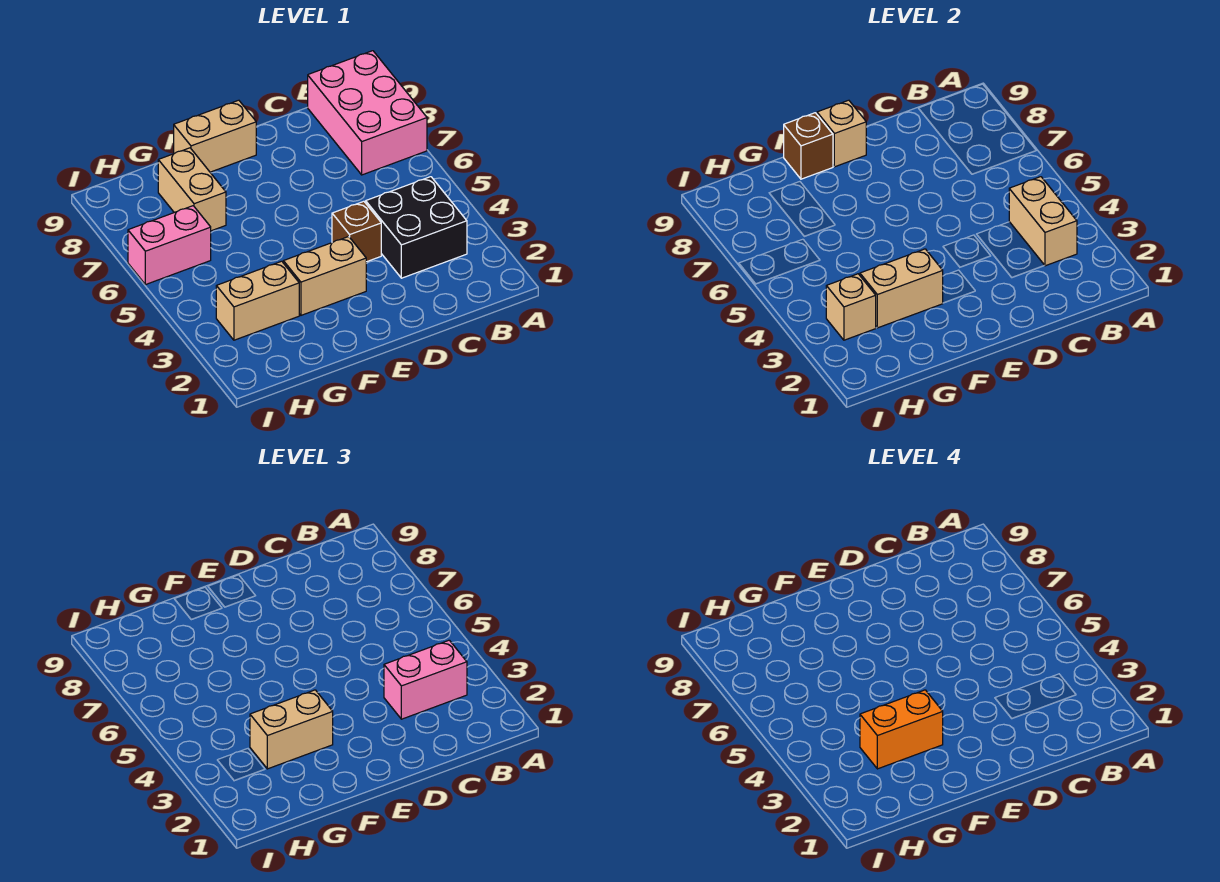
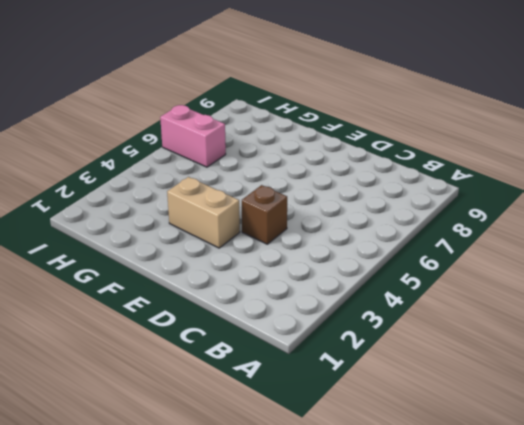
none -> pink 2x3 brick [308,51,427,175]
none -> black 2x2 brick [366,177,467,278]
none -> tan 1x2 brick [174,100,256,172]

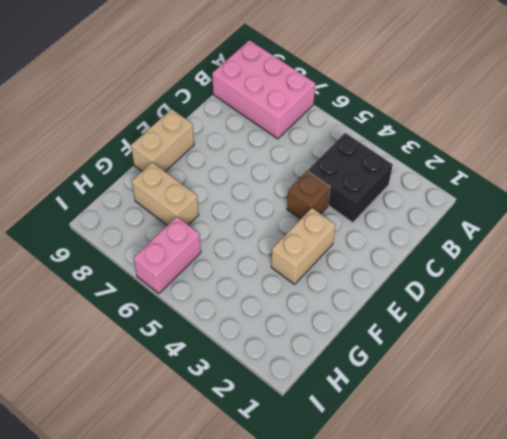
none -> tan 1x2 brick [216,261,299,340]
none -> tan 1x2 brick [1009,177,1077,266]
none -> tan 1x1 brick [817,100,866,167]

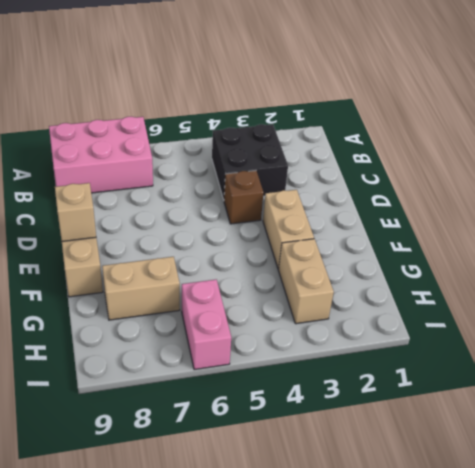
none -> tan 1x2 brick [1009,177,1077,266]
none -> tan 1x2 brick [860,249,943,328]
none -> brown 1x1 brick [784,113,833,179]

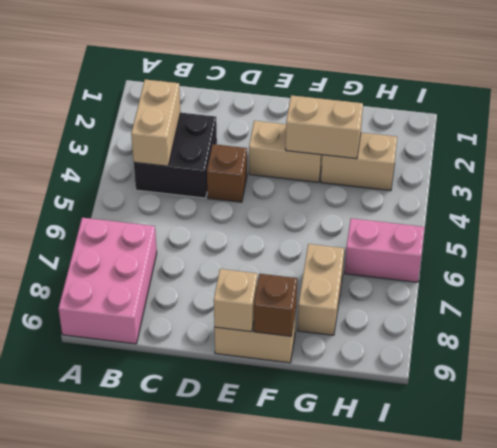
none -> tan 1x1 brick [826,274,876,340]
none -> pink 1x2 brick [384,640,467,719]
none -> tan 1x2 brick [250,690,333,769]

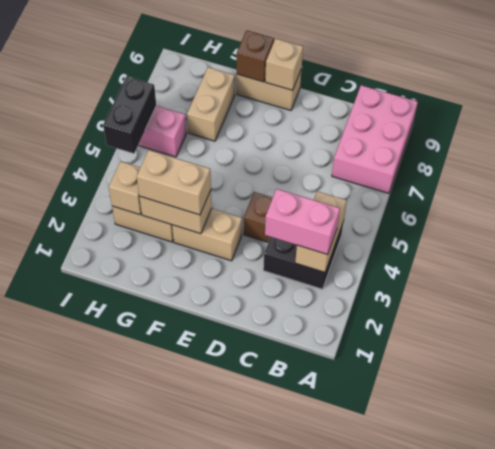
black 1x2 brick [103,76,156,154] -> none
none -> orange 1x2 brick [860,690,943,769]

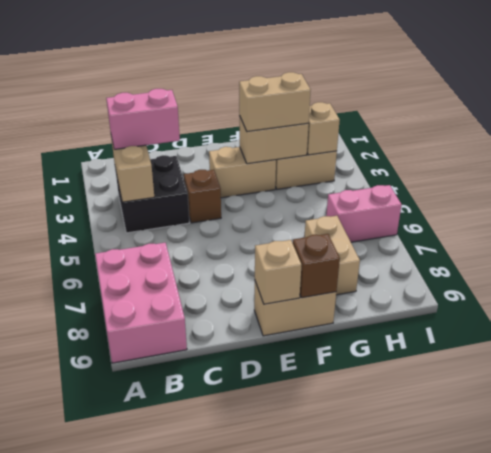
none -> orange 1x2 brick [860,690,943,769]

